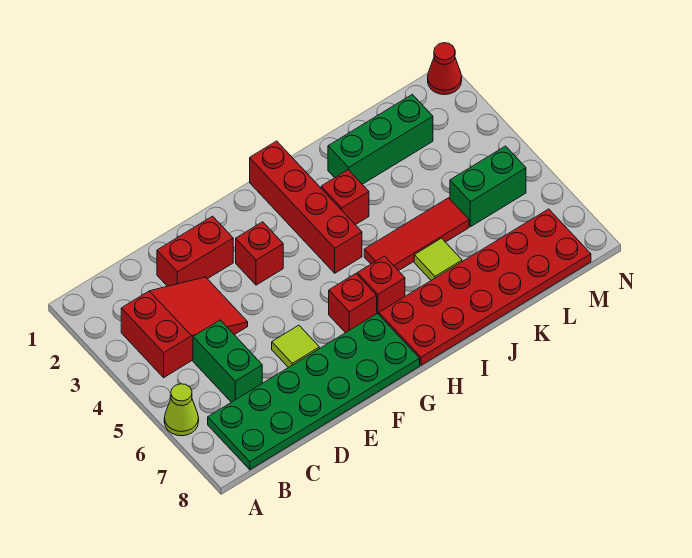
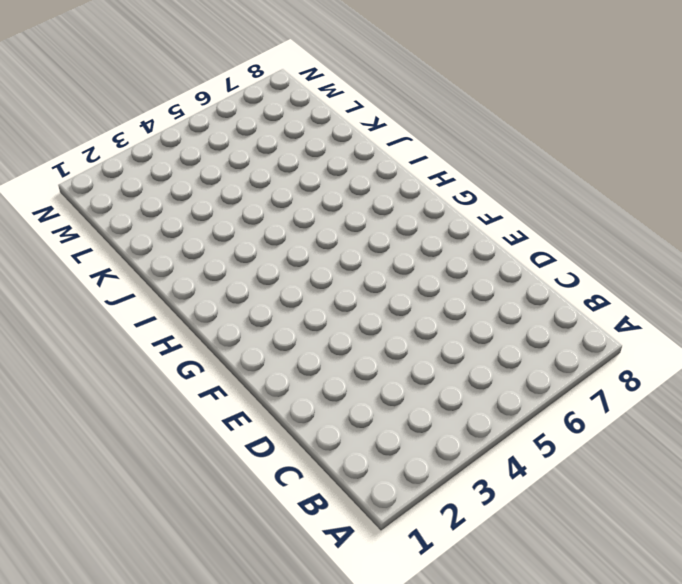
none -> lime 1x1 cone [164,384,199,436]
none -> red 2x3 slope [121,277,248,378]
none -> green 2x6 plate [208,314,420,470]

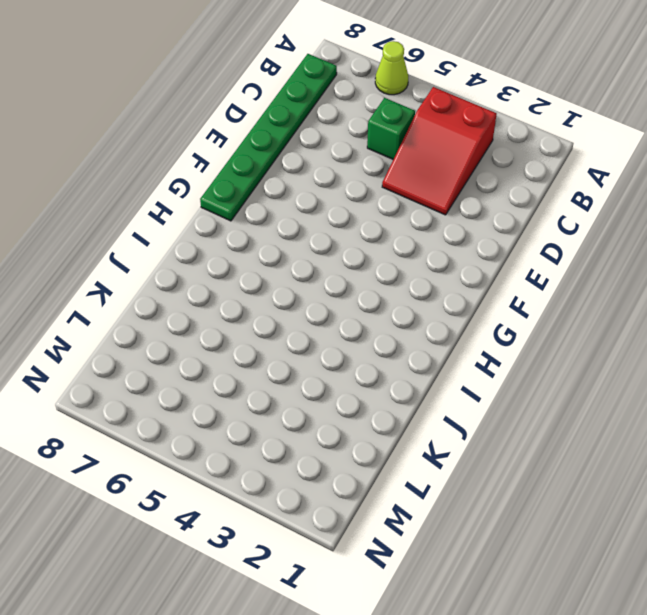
green 1x6 plate [200,54,337,221] -> green 2x6 plate [208,314,420,470]
green 1x1 brick [367,98,415,159] -> green 1x2 brick [193,320,262,402]
none -> red 1x2 brick [157,216,233,286]
none -> lime 1x1 tile [272,325,319,368]
none -> red 1x1 brick [236,222,283,285]

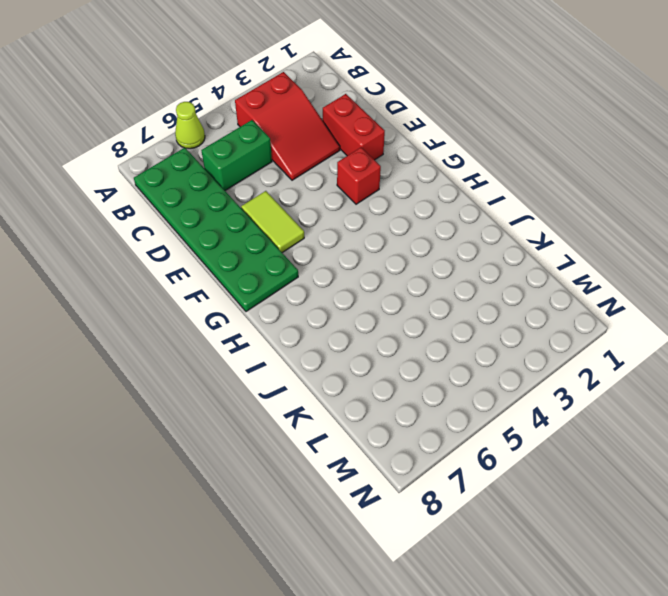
lime 1x2 tile [241,191,304,253] -> lime 1x1 tile [272,325,319,368]
none -> red 1x1 brick [329,274,377,333]
none -> red 1x4 brick [250,141,362,273]
none -> red 1x1 brick [357,256,405,314]

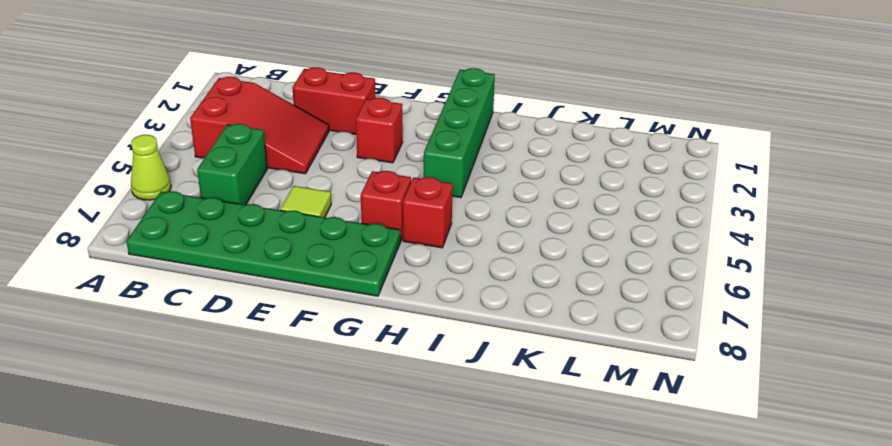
green 1x4 brick [424,68,495,198] -> red 1x4 brick [250,141,362,273]
none -> red 2x6 plate [379,209,591,365]
none -> red 1x1 brick [321,170,369,225]
none -> red 1x3 tile [364,198,469,271]

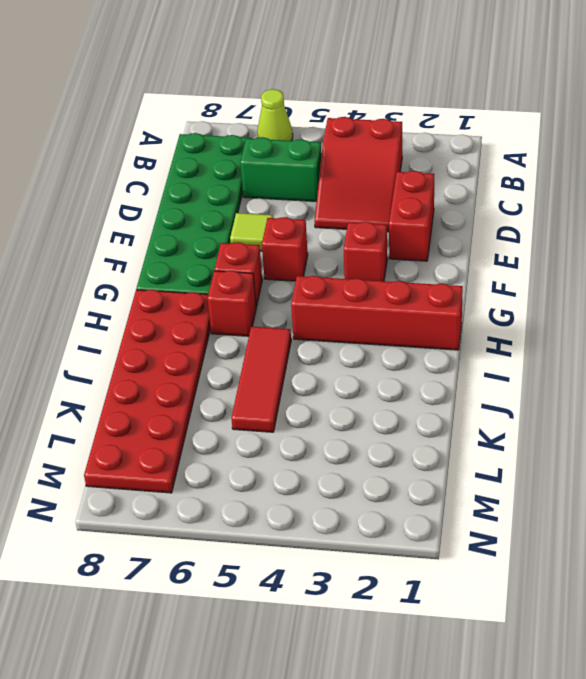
red 1x1 brick [262,217,308,281] -> red 1x1 brick moved to [321,170,369,225]
none -> green 1x3 brick [328,95,433,184]
none -> lime 1x1 tile [414,238,462,280]
none -> green 1x2 brick [450,146,526,227]

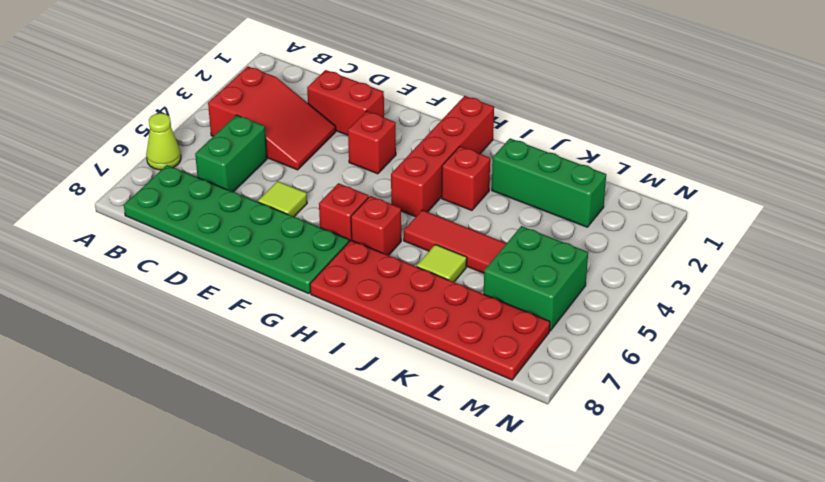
green 2x2 brick [484,226,588,331] -> green 1x2 brick [450,146,526,227]
none -> red 1x1 cone [428,43,462,95]

